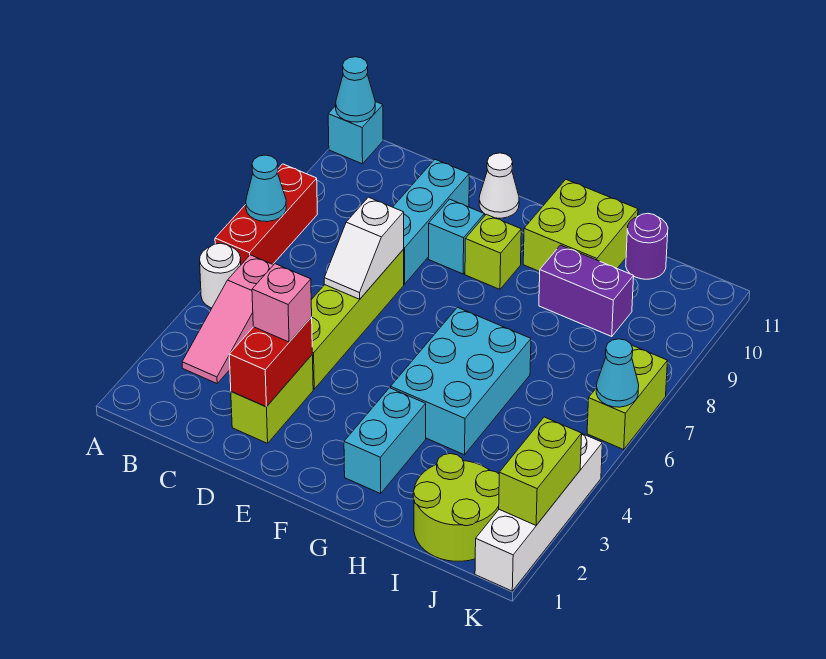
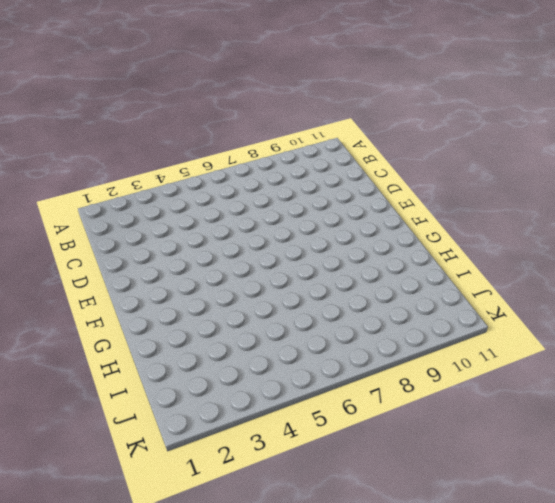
none -> white 1x1 round brick [200,243,241,308]
none -> red 1x3 brick [215,164,317,264]
none -> cyan 1x1 brick [328,102,383,164]

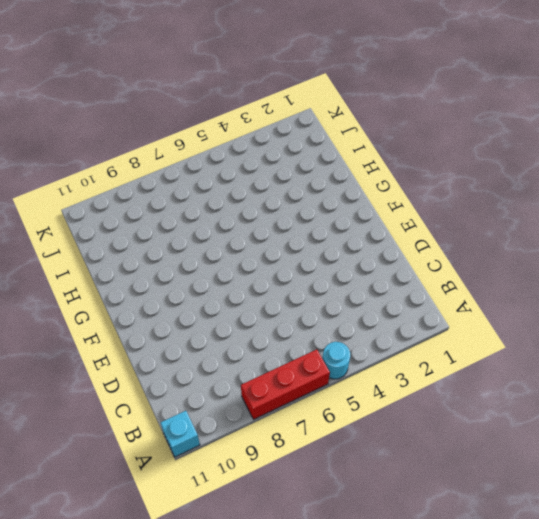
cyan 1x1 round brick [322,342,350,379] -> white 1x1 round brick [200,243,241,308]
none -> pink 1x3 slope [182,255,273,383]
none -> lime 1x2 brick [231,355,313,443]
none -> lime 1x4 brick [311,249,404,389]

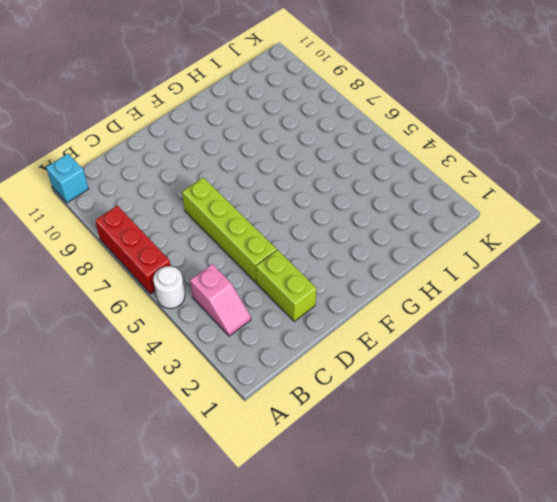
pink 1x2 slope [190,264,251,336] -> pink 1x3 slope [182,255,273,383]
none -> cyan 1x3 brick [393,159,469,284]
none -> cyan 1x1 brick [428,199,484,274]
none -> white 1x1 cone [479,153,519,218]

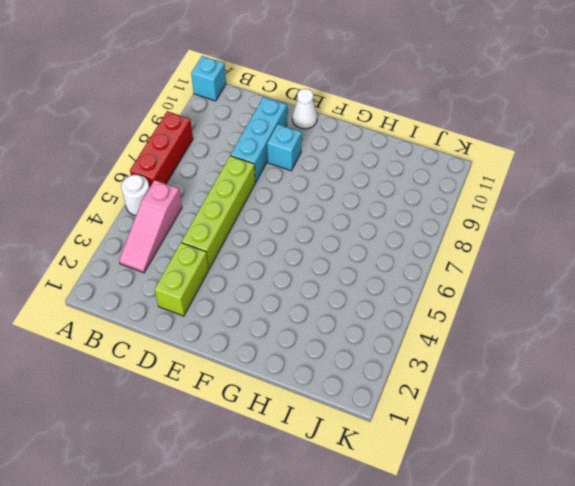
none -> lime 1x1 brick [465,214,521,289]
none -> cyan 1x2 brick [344,388,426,494]
none -> cyan 2x3 brick [391,307,531,455]

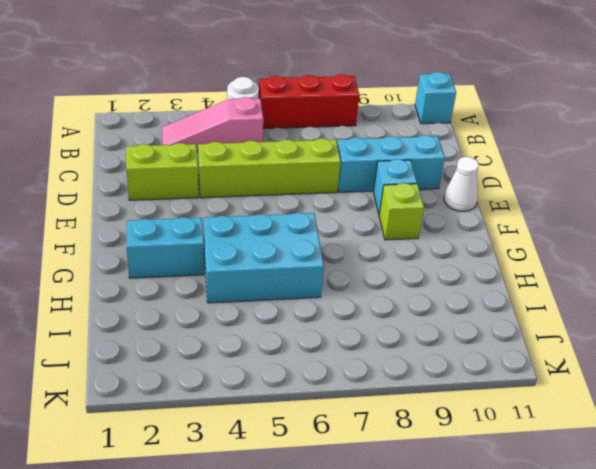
none -> lime 2x2 brick [523,180,638,272]
none -> purple 1x2 brick [539,245,634,337]
none -> lime 2x2 round brick [413,454,499,561]

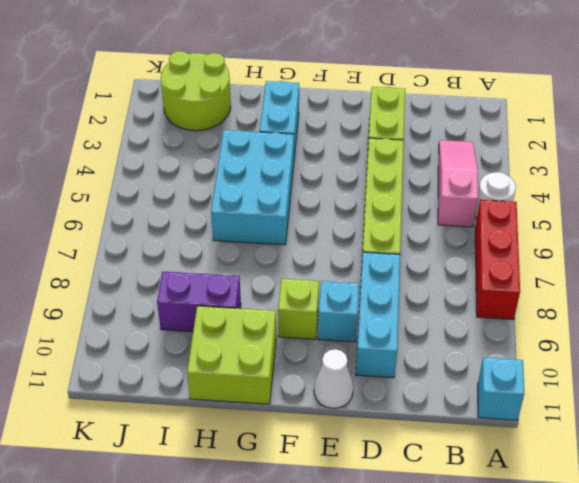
none -> purple 1x1 round brick [626,213,668,279]
none -> white 1x4 brick [475,434,602,591]
none -> lime 1x2 brick [587,345,667,449]

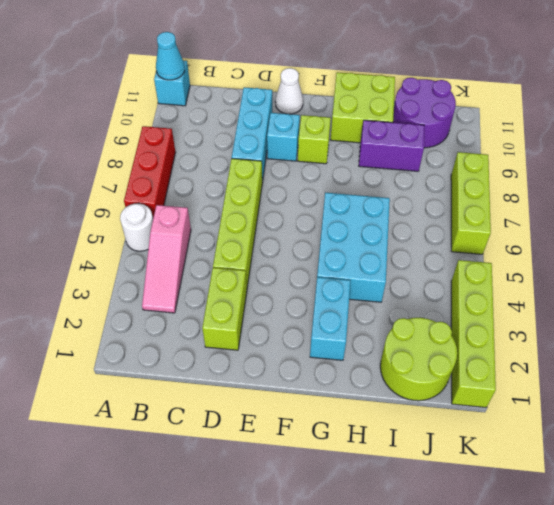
purple 2x2 round brick [393,78,456,148] -> purple 1x1 round brick [626,213,668,279]
lime 1x4 brick [451,260,496,407] -> white 1x4 brick [475,434,602,591]
lime 1x3 brick [451,152,491,254] -> lime 1x2 brick [587,345,667,449]
none -> cyan 1x1 cone [246,155,286,222]
none -> red 1x2 brick [229,317,312,407]
none -> white 1x2 slope [324,197,404,299]

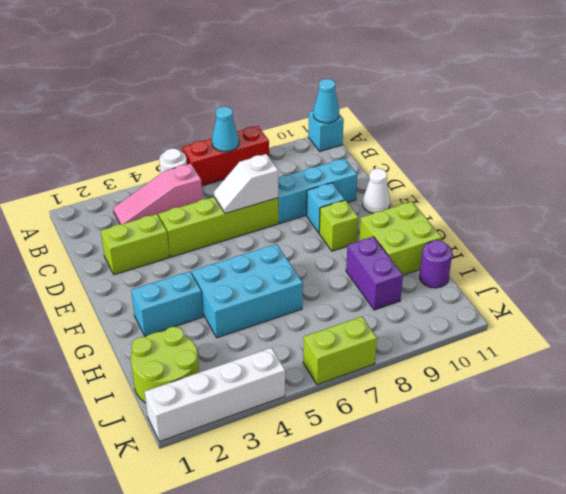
none -> red 1x2 brick [229,317,312,407]
none -> lime 1x2 brick [499,417,582,525]
none -> cyan 1x1 cone [596,339,639,407]

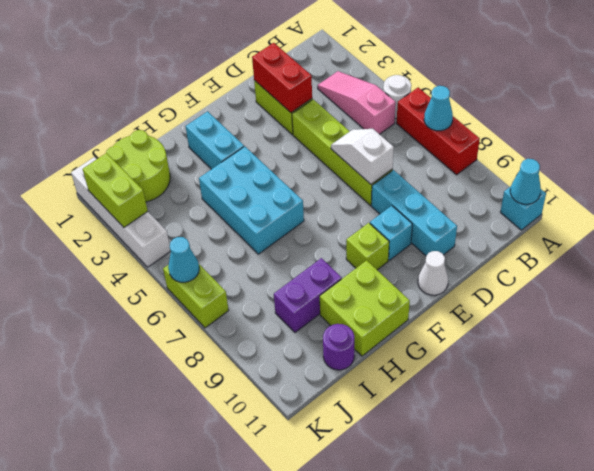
none -> pink 1x1 brick [252,264,312,342]

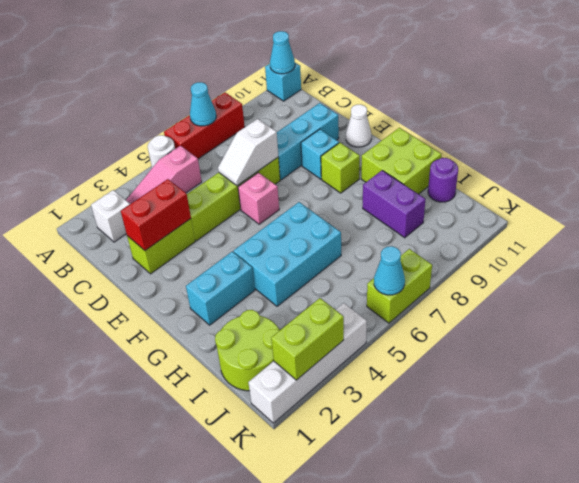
white 1x1 brick [91,190,130,242] -> none
pink 1x1 brick [238,173,279,224] -> pink 1x1 brick moved to [252,264,312,342]

